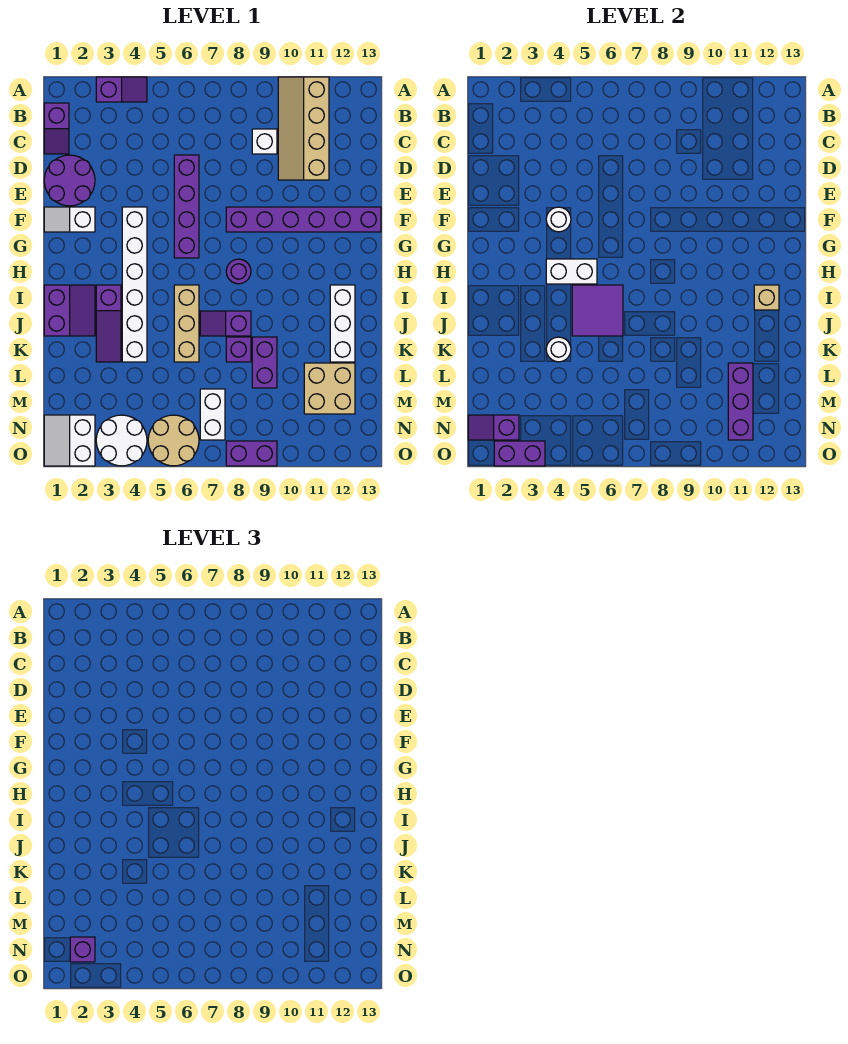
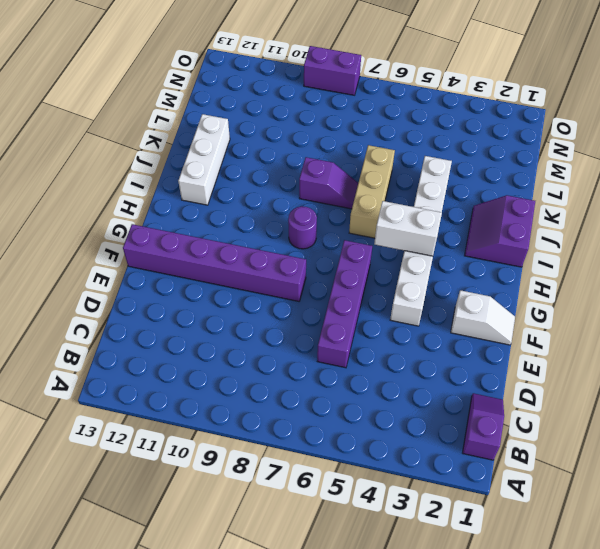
none -> purple 1x2 slope [96,77,147,102]
none -> tan 2x4 slope [278,77,329,180]
none -> white 1x1 brick [252,129,277,154]
none -> purple 2x2 round brick [44,155,95,206]

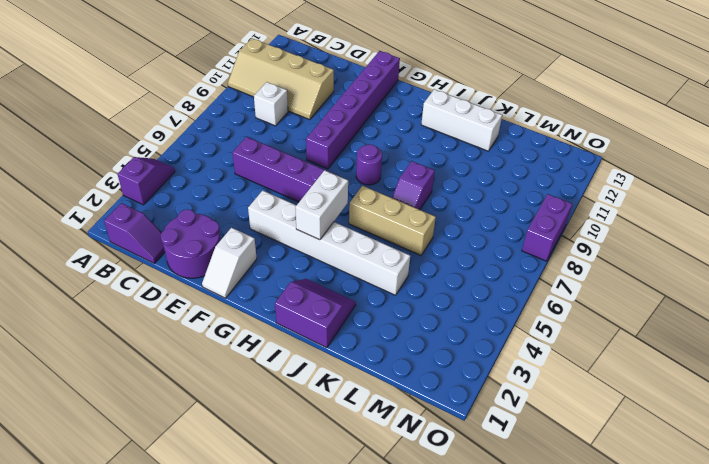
none -> purple 1x3 slope [96,285,121,362]
none -> purple 1x1 brick [226,337,251,362]
none -> purple 1x2 brick [252,337,277,388]
none -> tan 2x2 brick [304,363,355,414]

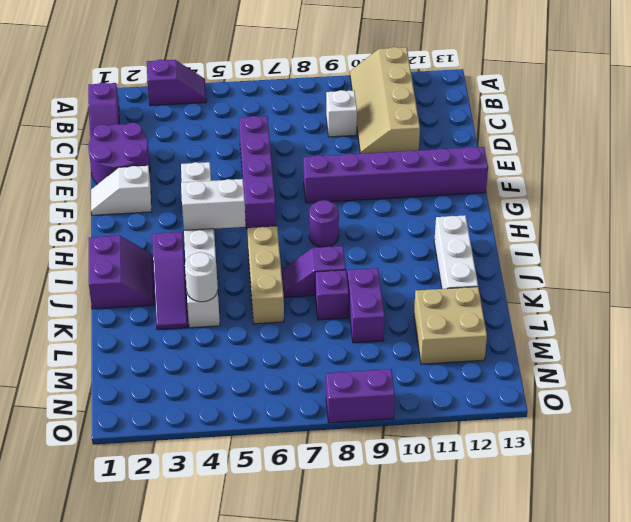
none -> white 1x2 brick [200,389,225,440]
none -> white 2x2 slope [44,415,95,466]
none -> white 2x2 round brick [96,415,147,466]
none -> tan 2x2 round brick [148,415,199,466]

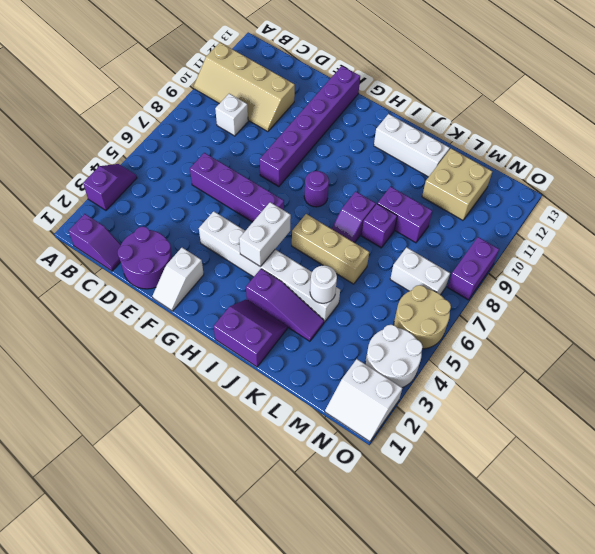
none -> white 1x1 round brick [546,207,571,232]
none -> purple 2x2 tile [572,285,623,336]
none -> tan 1x1 brick [754,285,779,310]
none -> purple 1x3 brick [728,363,753,440]

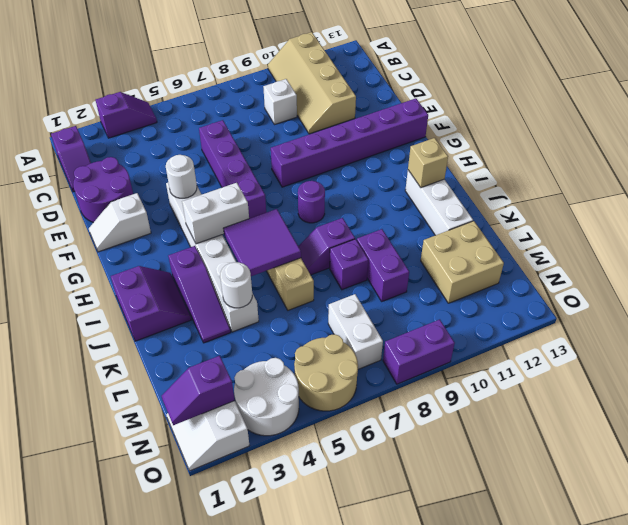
none -> purple 1x3 brick [728,363,753,440]
none -> purple 1x2 brick [494,441,545,466]
none -> purple 1x1 brick [70,937,95,962]

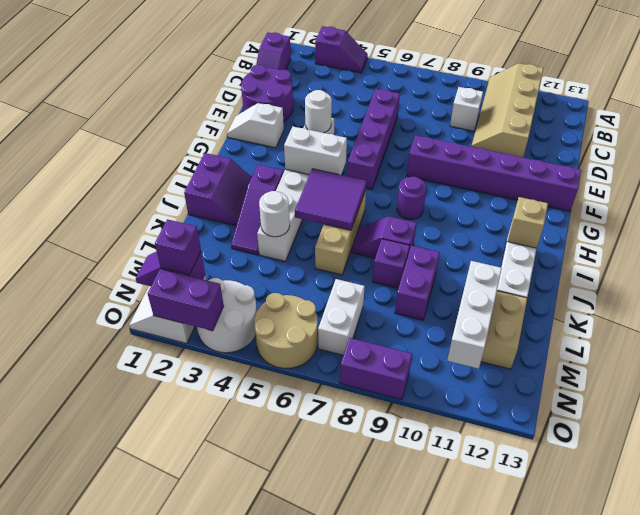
white 1x3 brick [447,261,502,369] -> purple 1x3 brick [728,363,753,440]

